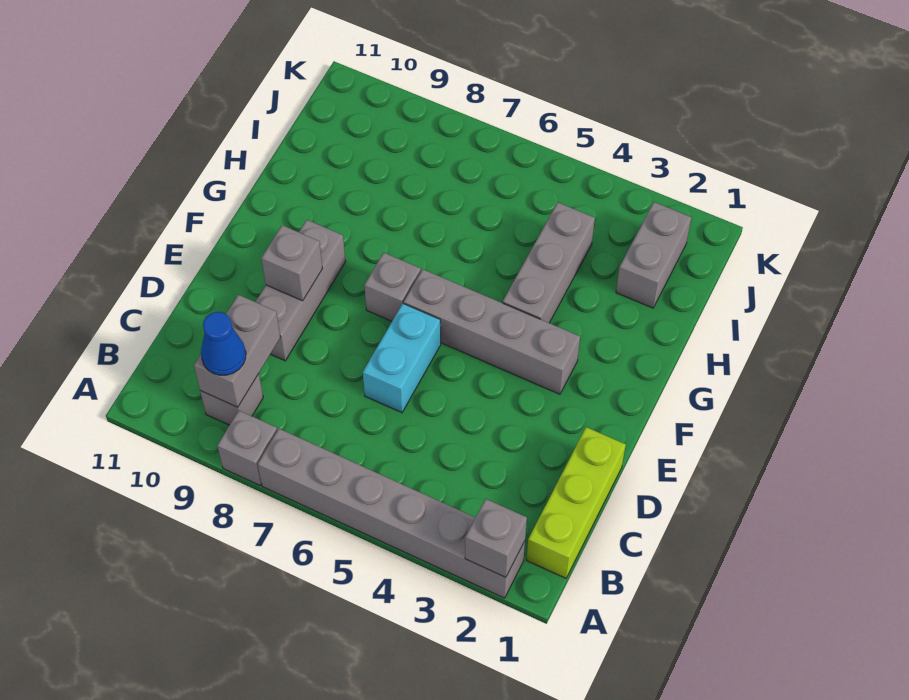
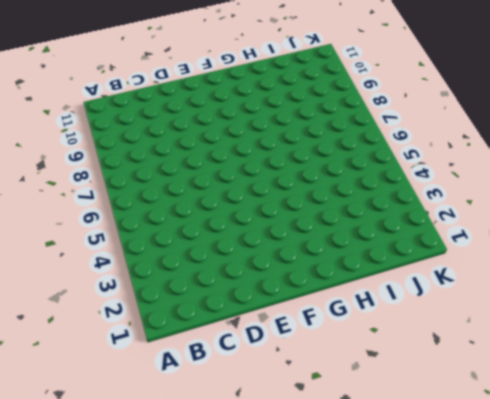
none -> grey 1x6 brick [258,429,525,598]
none -> grey 1x1 brick [217,411,277,485]
none -> lime 1x3 brick [527,427,626,578]

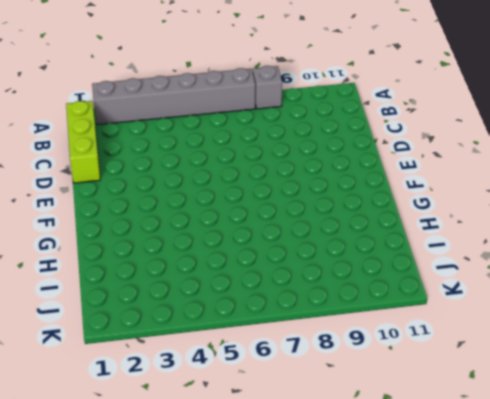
none -> grey 1x1 brick [200,374,263,425]
none -> cyan 1x2 brick [363,303,441,413]
none -> grey 1x3 brick [256,220,345,361]

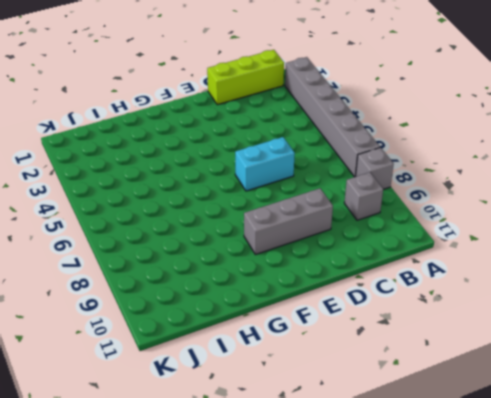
none -> grey 1x4 brick [404,269,580,394]
none -> grey 1x1 brick [364,253,421,321]
none -> grey 1x3 brick [503,202,595,323]

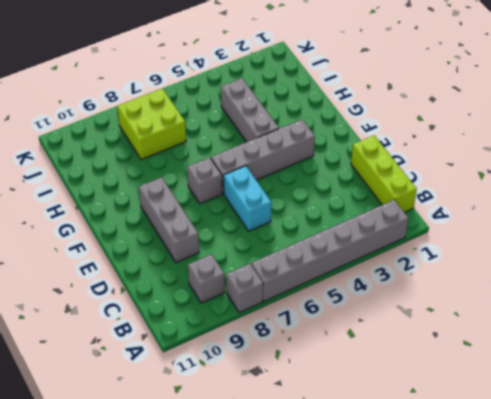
lime 2x2 brick [117,88,186,160] -> none
none -> grey 1x2 brick [616,202,691,308]
none -> grey 1x1 brick [465,499,527,577]
none -> grey 1x2 brick [194,295,280,407]

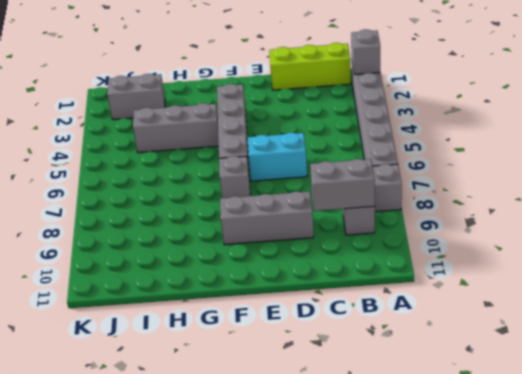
none -> grey 1x1 brick [261,225,323,301]
none -> blue 1x1 cone [201,312,246,375]

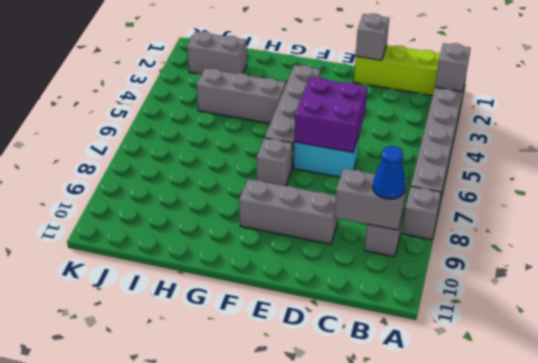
grey 1x1 brick [356,14,389,60] -> grey 1x1 brick moved to [261,225,323,301]
purple 2x2 brick [294,77,367,152] -> none

